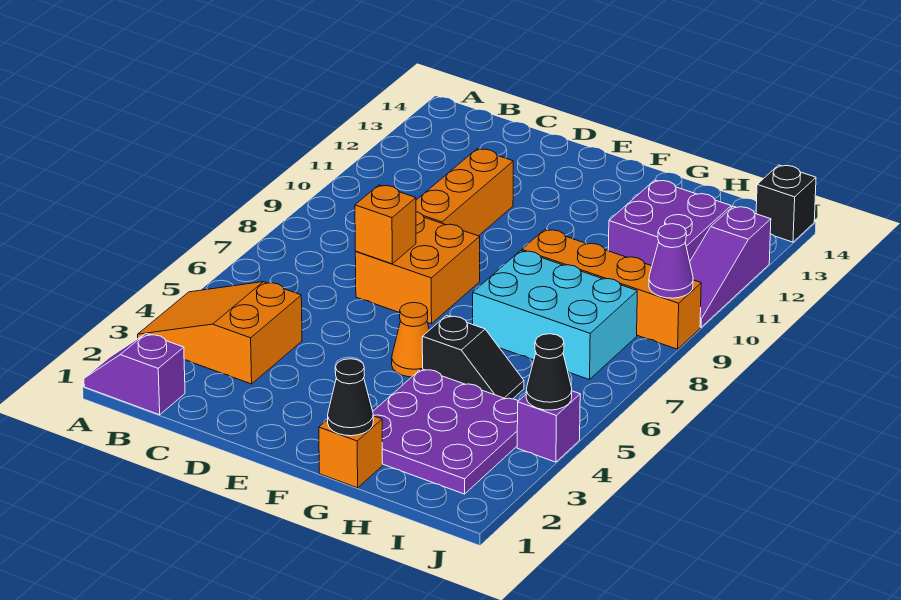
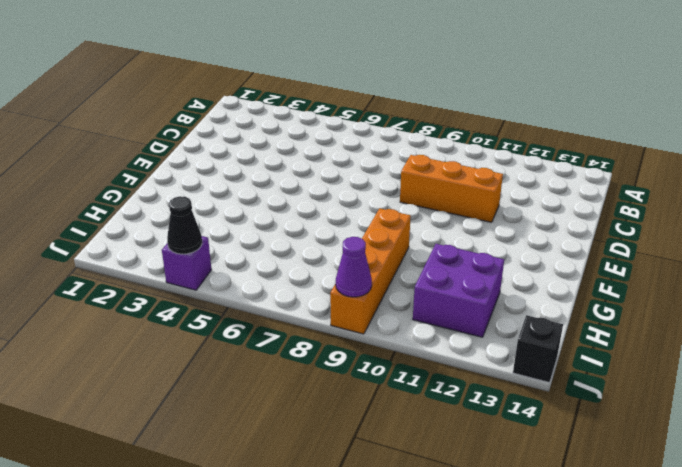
none -> purple 1x2 slope [84,334,185,415]
none -> orange 2x3 slope [138,282,302,384]
none -> orange 2x2 brick [355,212,480,324]

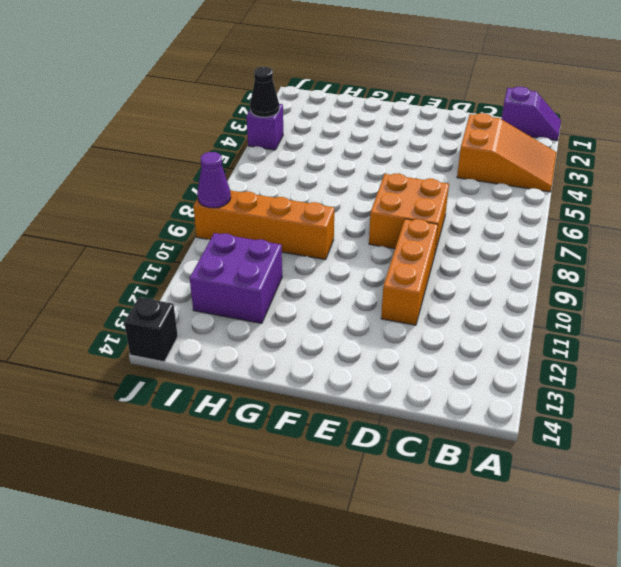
none -> orange 1x1 cone [392,302,429,377]
none -> orange 1x1 brick [319,416,383,488]
none -> purple 3x3 plate [373,369,518,494]

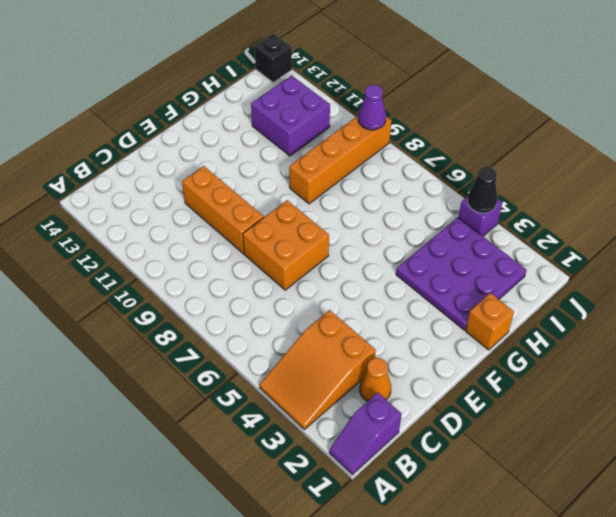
orange 1x1 cone [360,358,391,402] -> orange 1x1 cone moved to [392,302,429,377]
none -> black 1x2 slope [422,315,524,399]
none -> cyan 2x3 brick [473,251,637,380]
none -> purple 1x3 slope [690,206,771,327]

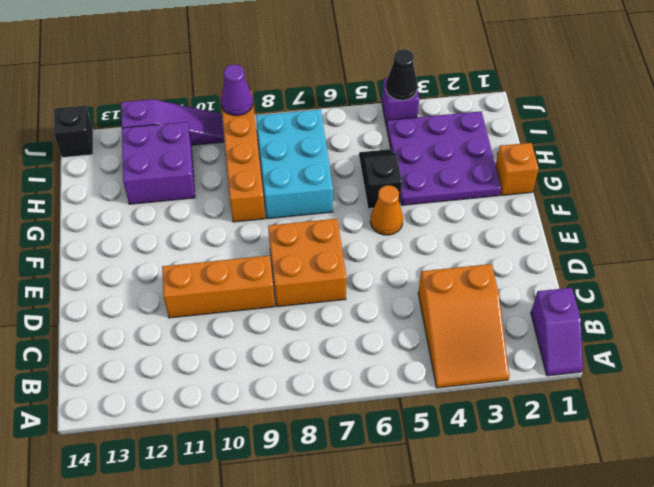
none -> orange 1x1 brick [355,185,416,264]
none -> black 1x1 cone [328,359,373,436]

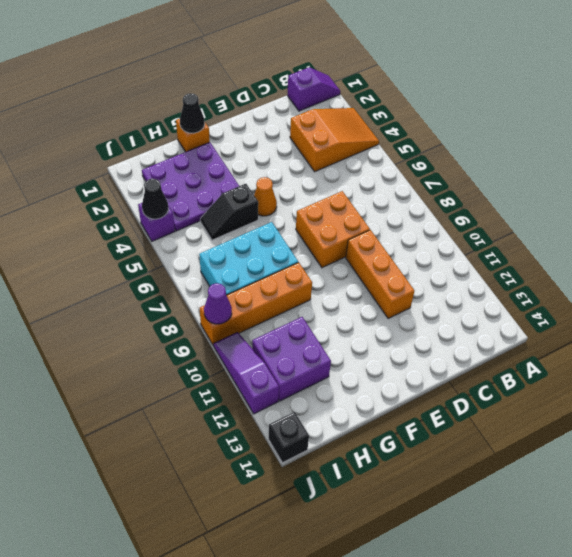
none -> orange 1x1 brick [355,185,416,264]

